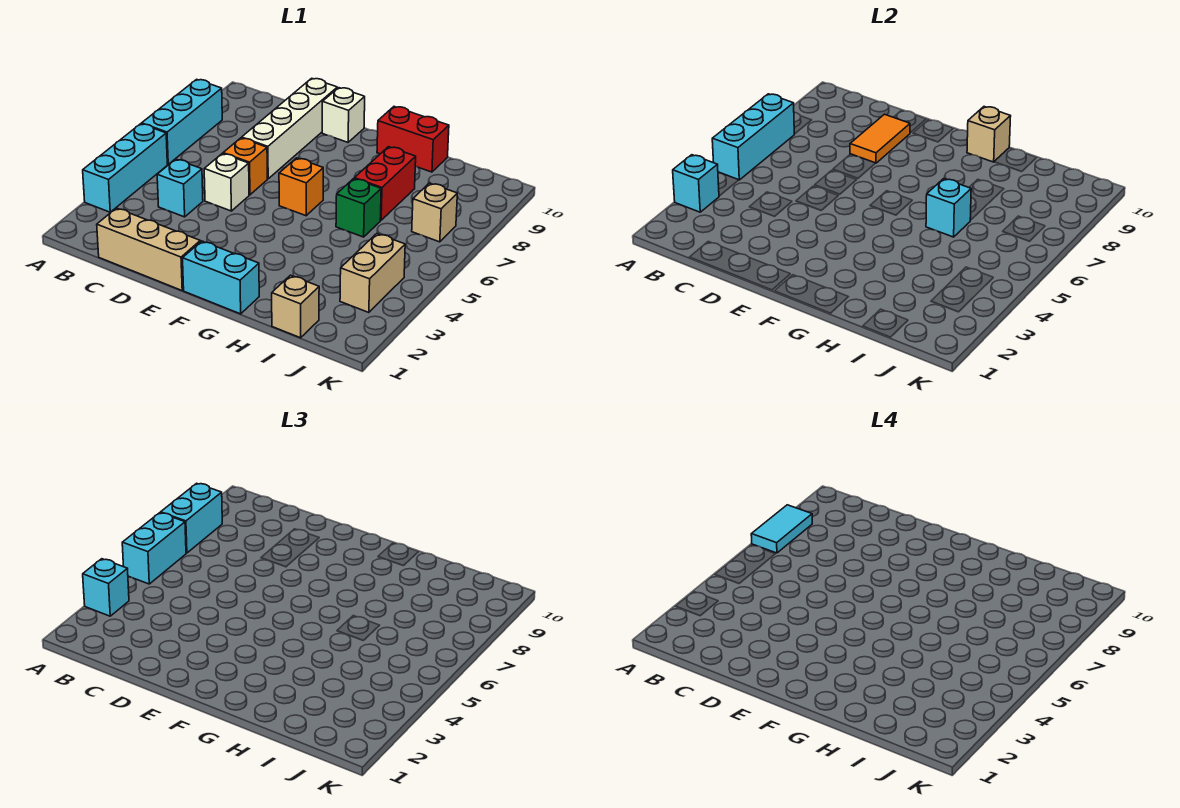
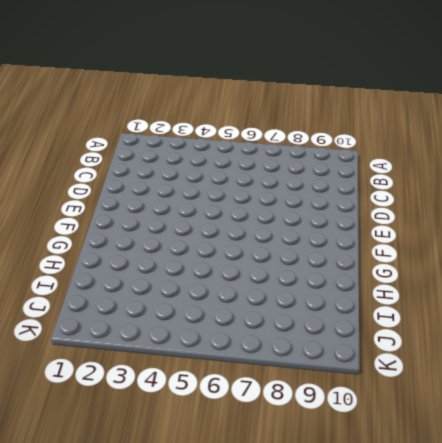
none -> cyan 1x3 brick [83,124,167,212]
none -> cyan 1x3 brick [142,79,222,164]
none -> tan 1x3 brick [97,208,200,290]

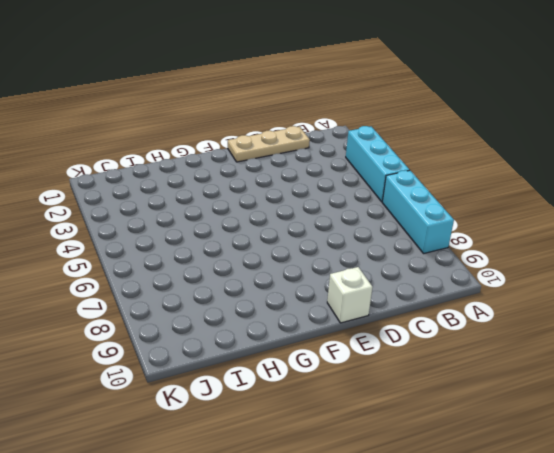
tan 1x3 plate [228,126,310,162] -> tan 1x3 brick [97,208,200,290]
none -> cyan 1x1 brick [157,159,203,217]
none -> white 1x1 brick [204,154,249,211]
none -> orange 1x1 brick [223,138,267,195]

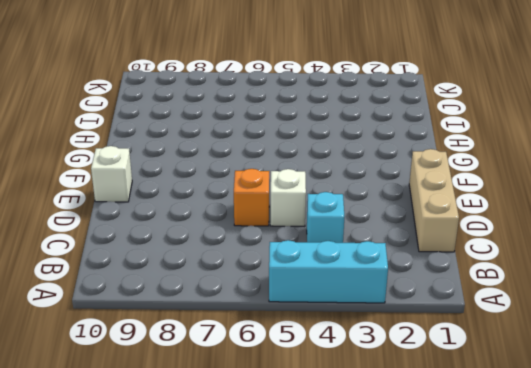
none -> cyan 1x3 brick [142,79,222,164]
none -> white 1x4 brick [242,78,337,179]
none -> cyan 1x2 brick [183,241,259,314]

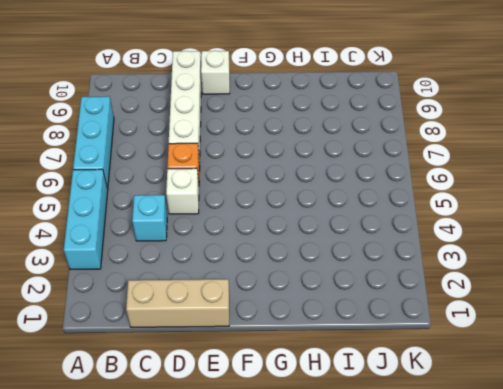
none -> cyan 1x2 brick [183,241,259,314]
none -> orange 1x1 brick [279,158,323,216]
none -> red 1x2 brick [377,107,449,172]

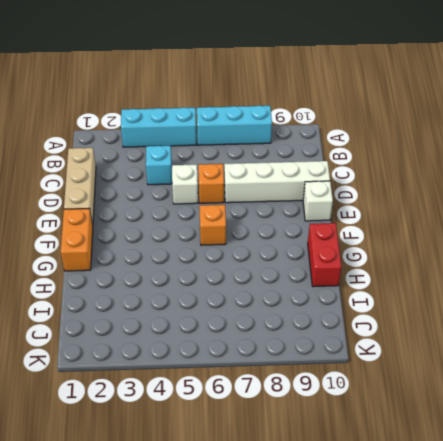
orange 1x2 brick [61,208,93,271] -> cyan 1x2 brick [183,241,259,314]
none -> green 1x1 brick [336,179,381,237]
none -> red 1x2 brick [354,147,416,220]
none -> tan 1x1 brick [272,275,319,338]

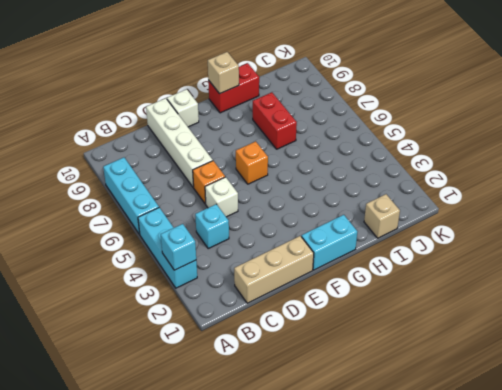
none -> green 1x1 brick [336,179,381,237]
none -> tan 1x2 brick [340,234,405,313]
none -> tan 1x1 brick [412,183,457,242]

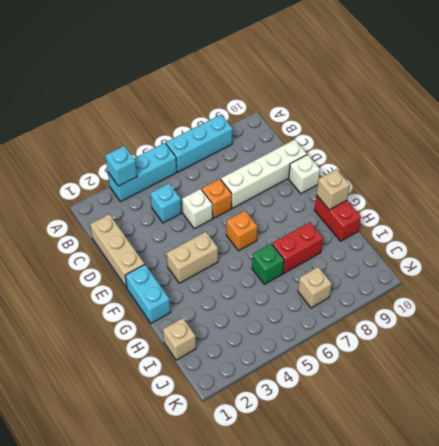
tan 1x2 brick [167,232,218,283] -> tan 1x2 brick moved to [340,234,405,313]
none -> cyan 1x3 brick [712,94,794,180]
none -> orange 1x2 tile [850,114,910,163]
none -> cyan 1x1 brick [926,179,971,237]

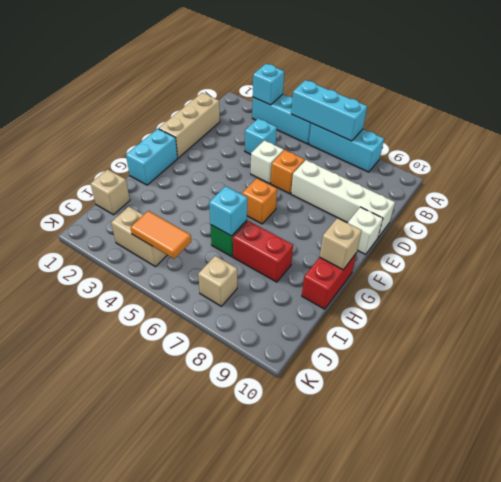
orange 1x2 tile [130,211,191,259] -> orange 1x2 tile moved to [850,114,910,163]
none -> cyan 1x1 brick [83,559,129,616]
none -> cyan 1x2 brick [122,513,186,584]
none -> cyan 1x2 brick [161,483,222,553]

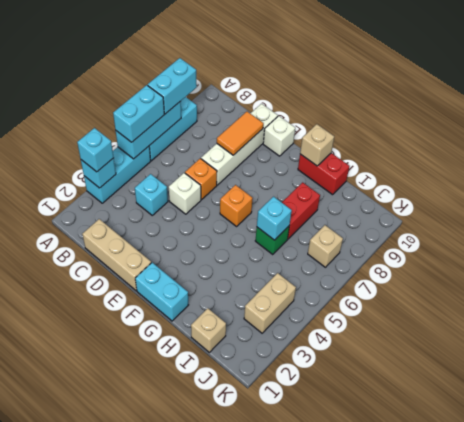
none -> cyan 1x2 tile [751,505,812,553]

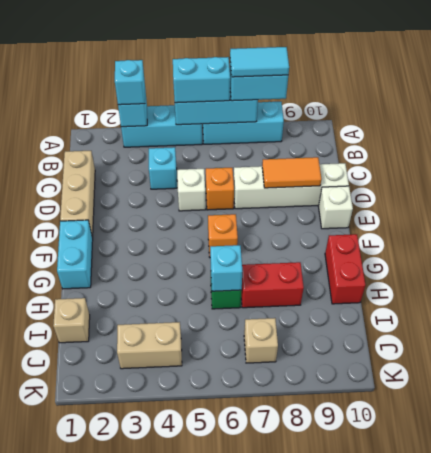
none -> tan 1x1 brick [967,107,1011,162]

